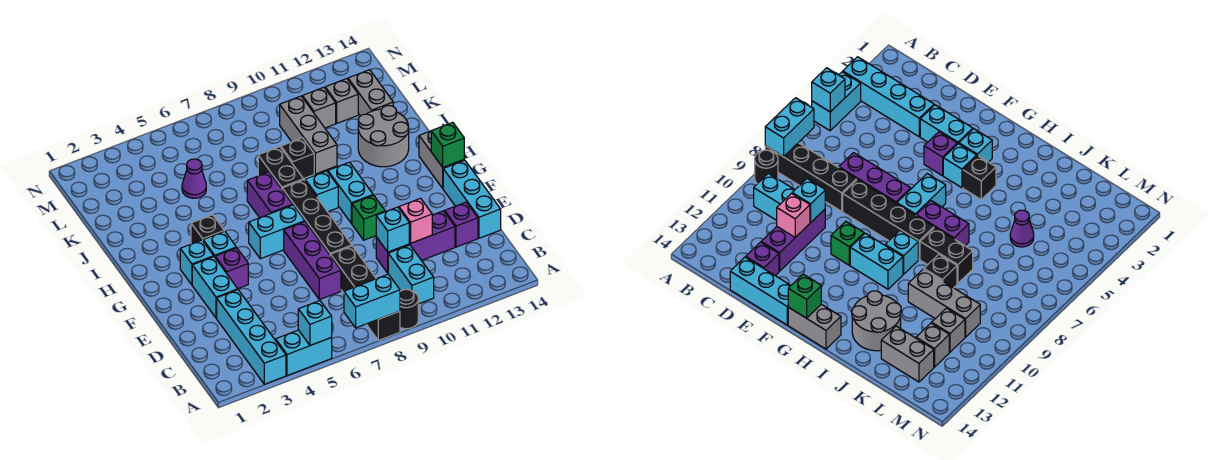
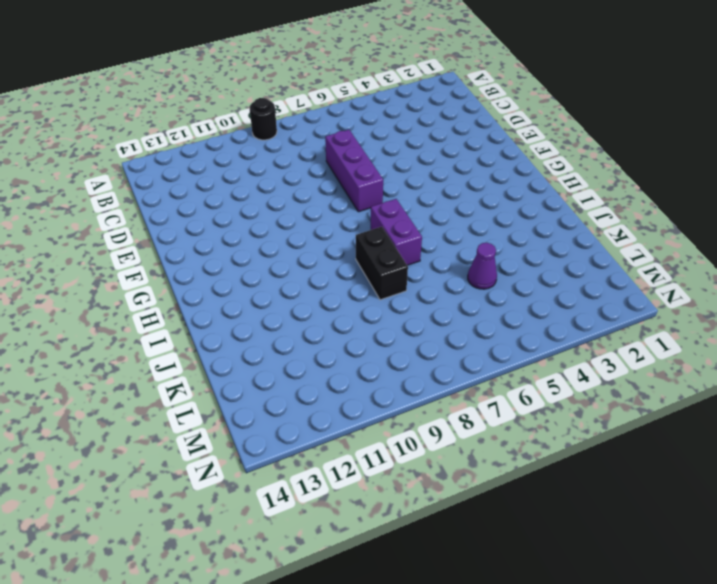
none -> cyan 1x4 brick [217,290,286,384]
none -> cyan 1x2 brick [276,330,332,376]
none -> black 1x4 brick [331,246,400,340]
none -> cyan 1x2 brick [388,245,434,304]

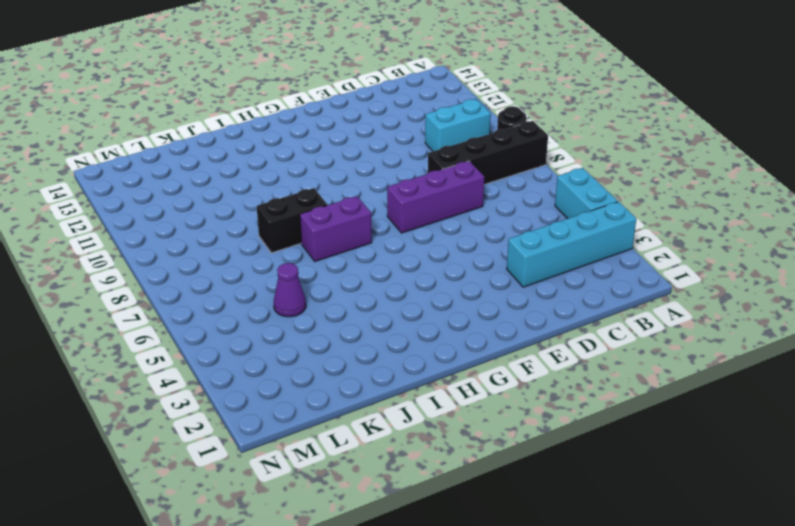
none -> purple 1x3 brick [376,211,455,273]
none -> purple 1x1 brick [445,202,478,247]
none -> cyan 1x3 brick [443,160,501,238]
none -> cyan 1x2 brick [192,257,238,318]

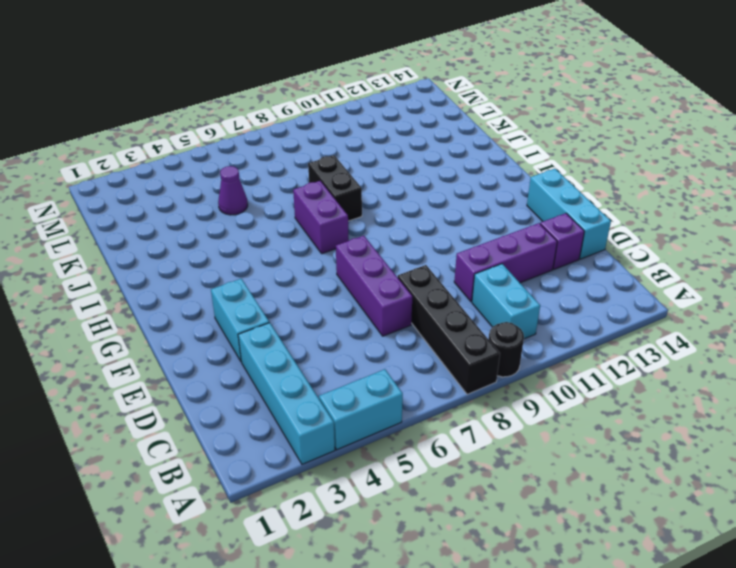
none -> black 1x4 brick [282,180,352,256]
none -> purple 1x1 brick [215,248,248,289]
none -> green 1x1 brick [352,195,385,240]
none -> cyan 1x1 brick [180,240,214,285]

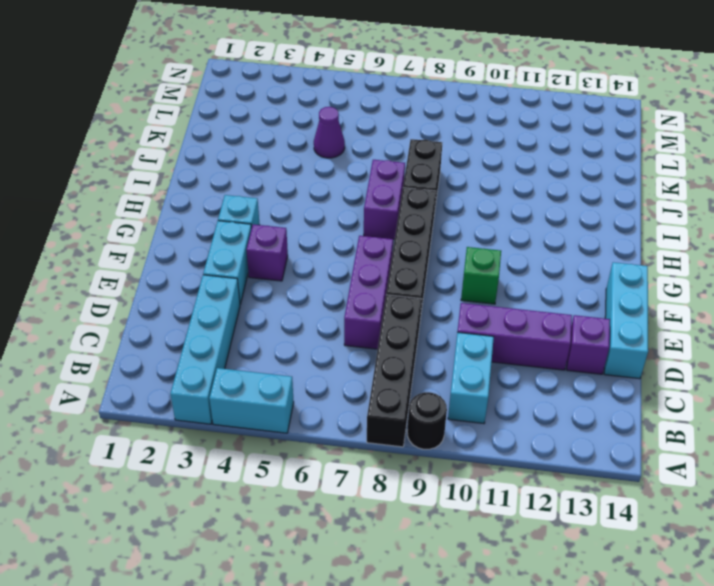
none -> cyan 1x1 brick [203,231,236,257]
none -> cyan 1x2 brick [249,205,305,259]
none -> cyan 1x2 brick [328,162,373,224]
none -> grey 1x2 brick [419,131,464,188]

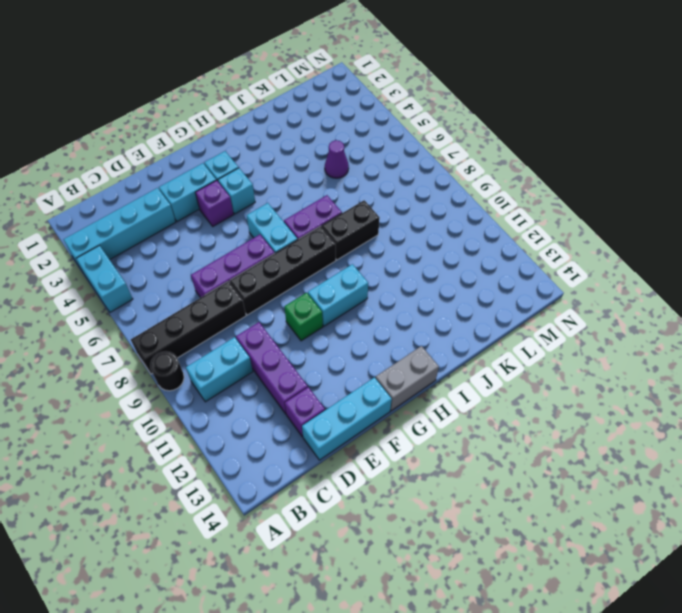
none -> black 1x1 brick [191,215,224,244]
none -> cyan 1x1 brick [305,171,338,212]
none -> grey 2x2 round brick [358,106,409,167]
none -> black 1x1 brick [281,138,314,179]

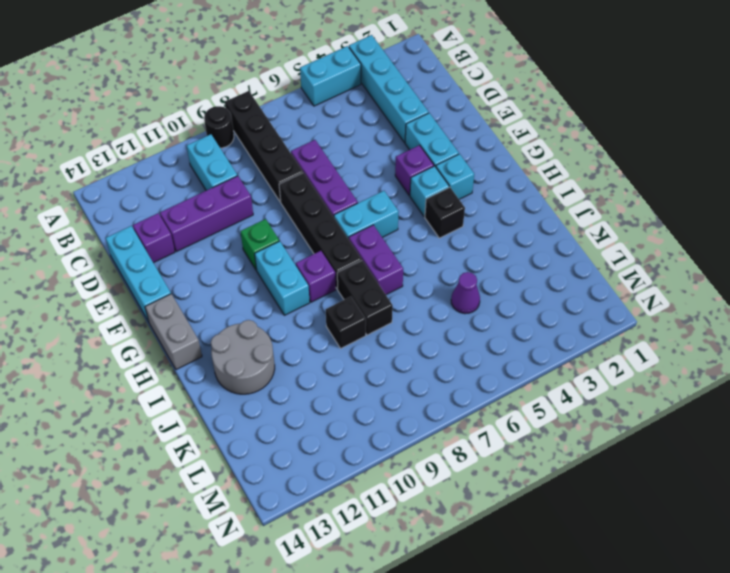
purple 1x1 brick [296,251,336,302] -> cyan 1x1 brick [305,171,338,212]
none -> grey 1x3 brick [280,96,337,174]
none -> grey 1x2 brick [348,70,393,116]
none -> grey 1x1 brick [302,87,336,128]
none -> grey 1x1 brick [325,79,358,123]

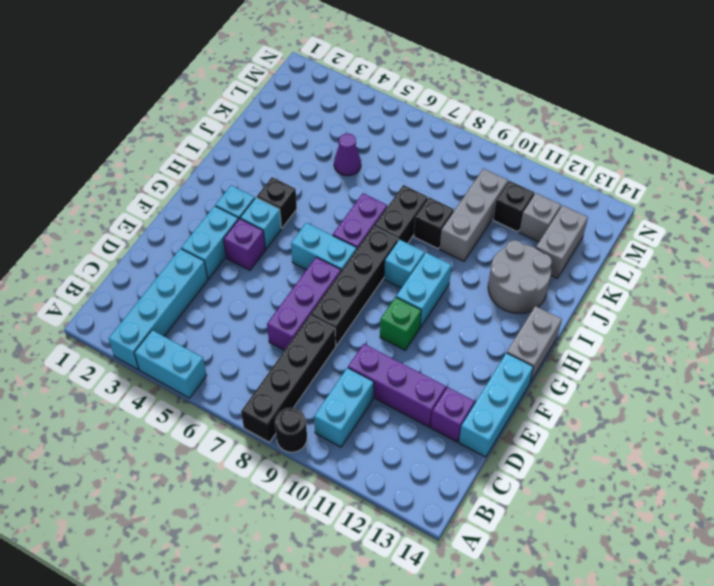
black 1x1 brick [493,181,534,232] -> grey 1x1 brick [302,87,336,128]
none -> cyan 1x1 brick [298,301,332,345]
none -> cyan 1x2 brick [344,274,400,328]
none -> cyan 1x1 brick [376,207,409,252]
none -> pink 1x1 brick [399,198,432,243]

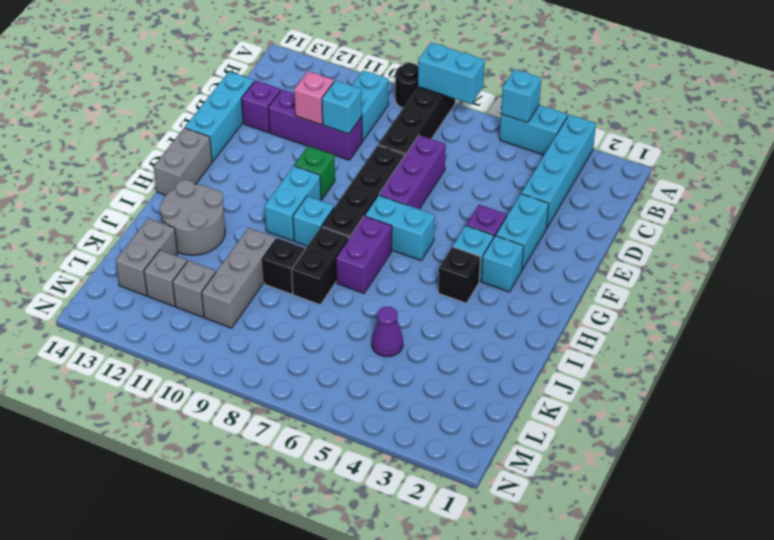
none -> green 1x1 brick [431,122,464,167]

